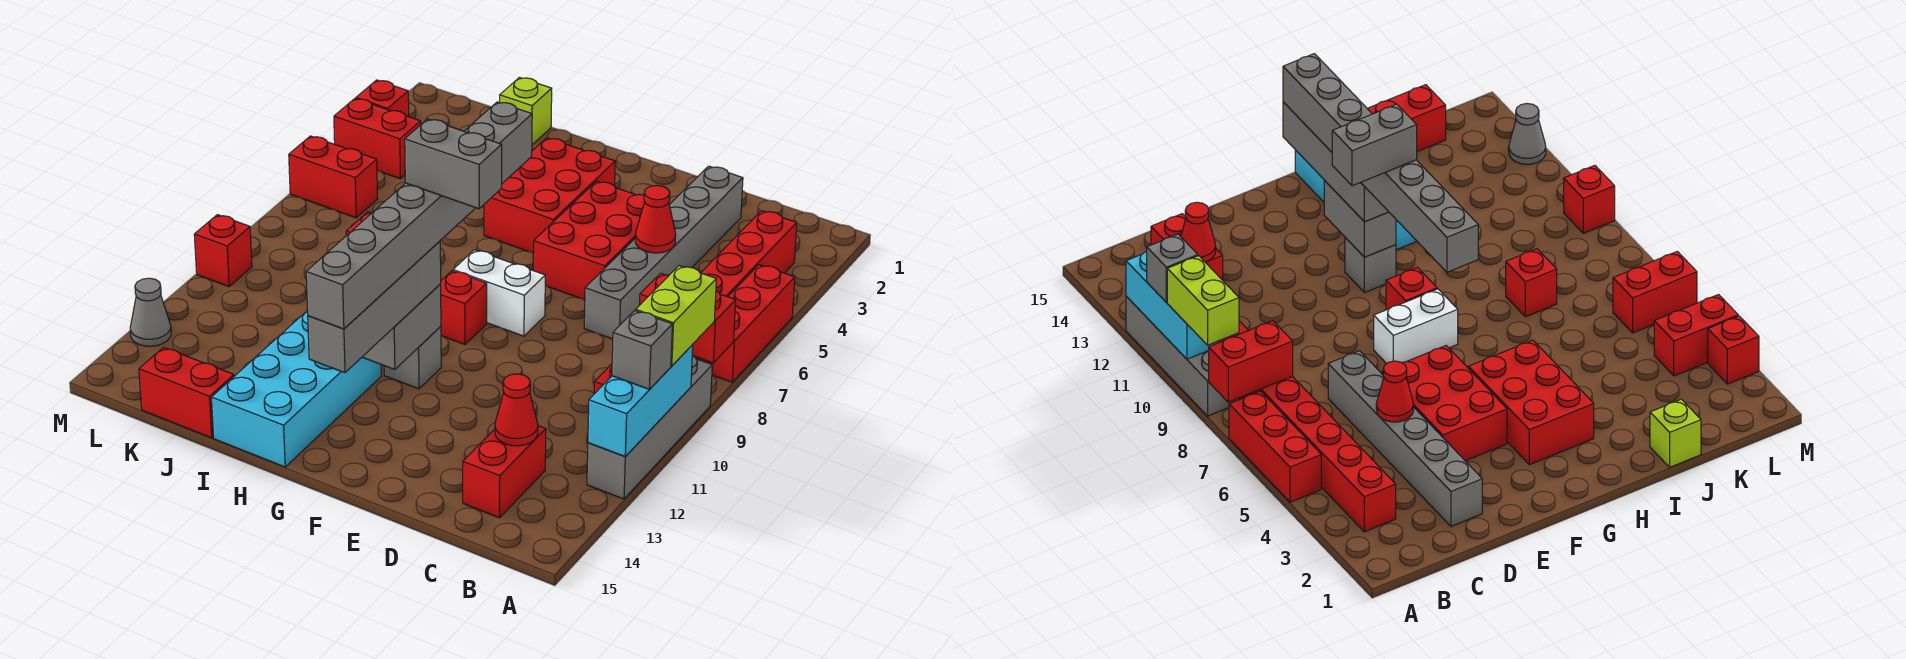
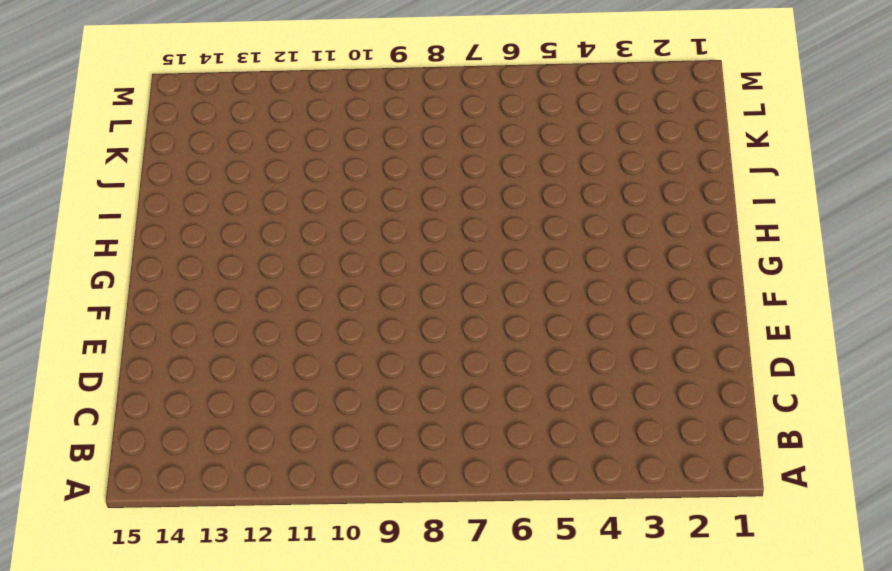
none -> red 1x3 brick [697,265,795,382]
none -> grey 1x4 brick [587,356,712,499]
none -> red 1x8 brick [594,211,797,394]

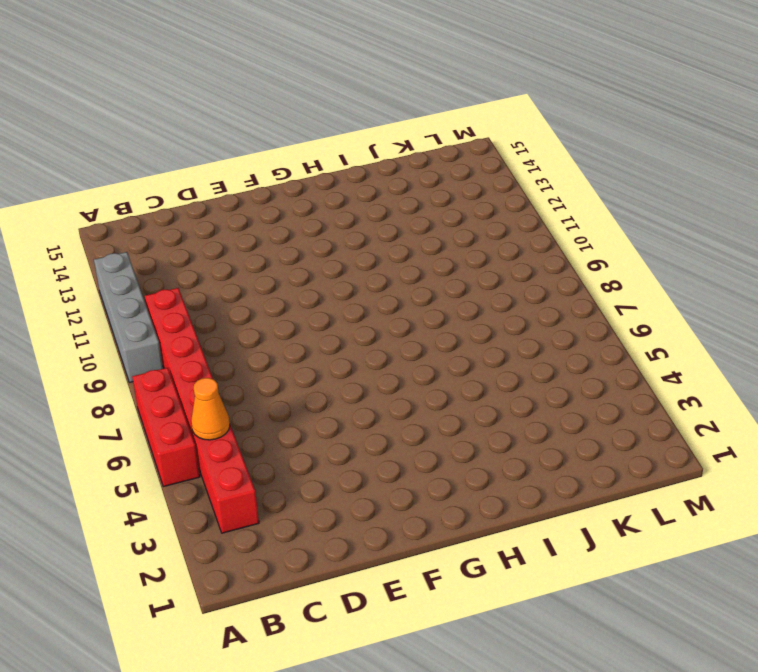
orange 1x1 cone [191,378,230,440] -> none
none -> red 1x2 brick [463,426,546,518]
none -> grey 1x6 brick [584,166,743,339]
none -> red 2x3 brick [533,181,645,300]

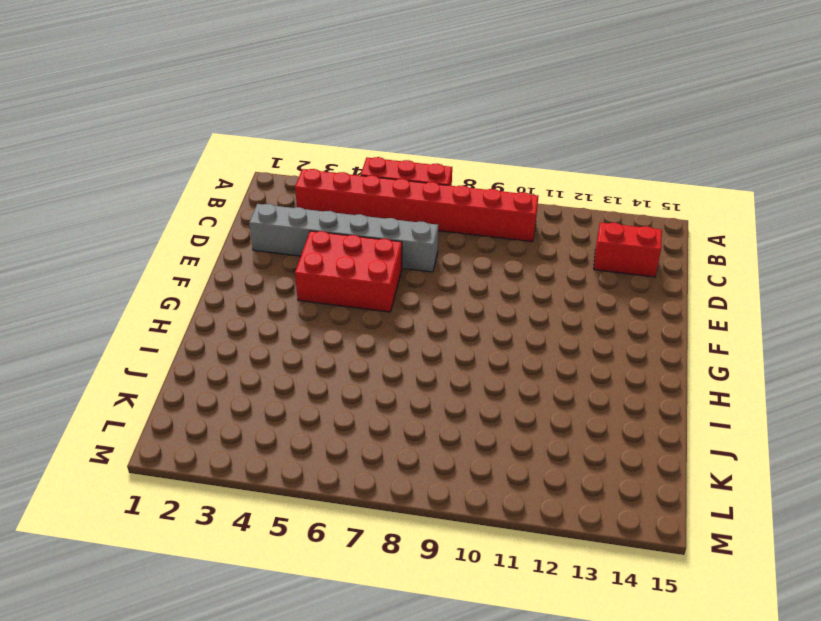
none -> grey 1x4 brick [587,356,712,499]
none -> white 1x2 brick [453,250,545,336]
none -> red 2x3 brick [484,138,615,253]

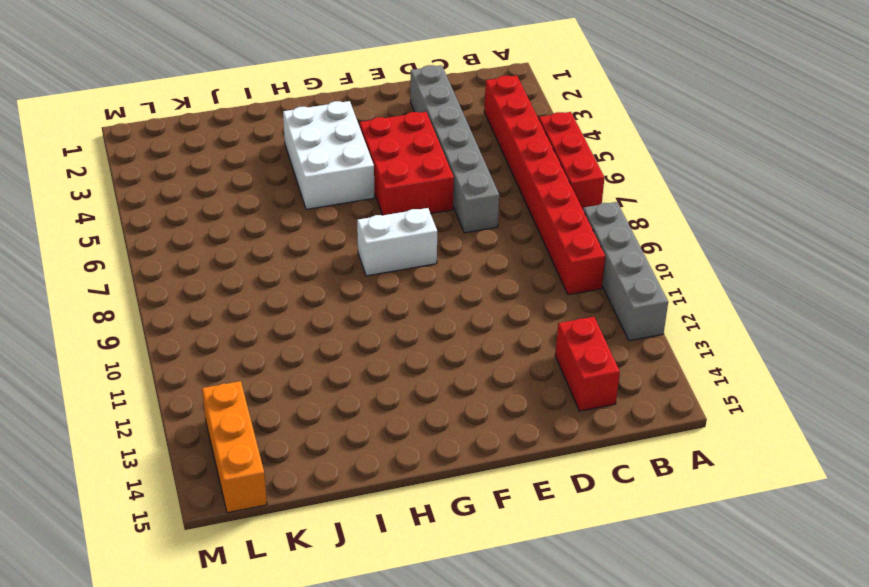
white 2x3 brick [283,101,374,209] -> red 2x3 brick [484,138,615,253]
orange 1x3 brick [202,381,267,513] -> none
none -> red 1x1 brick [441,271,487,344]
none -> grey 1x1 brick [384,326,441,389]
none -> cyan 2x4 brick [211,310,381,467]

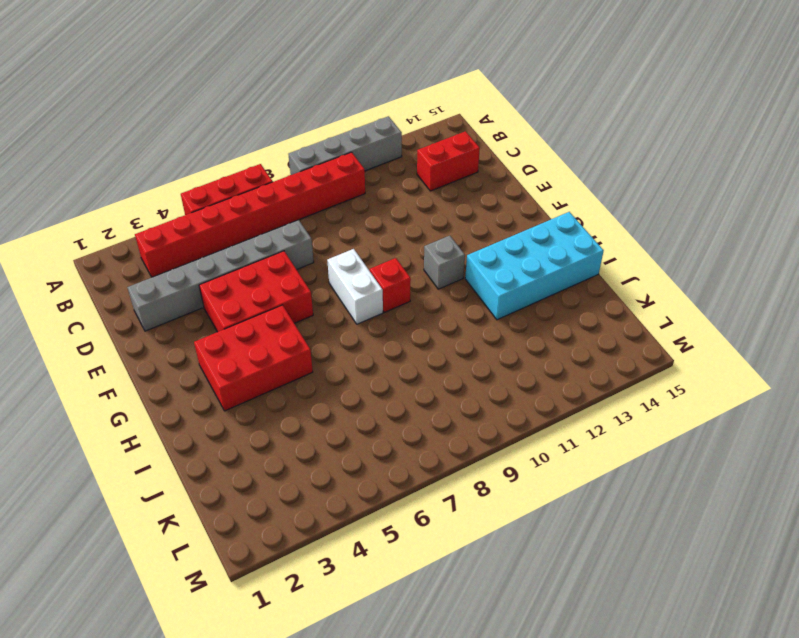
none -> lime 1x1 brick [500,78,552,145]
none -> red 1x1 brick [1506,249,1557,317]
none -> red 1x2 brick [139,347,234,438]

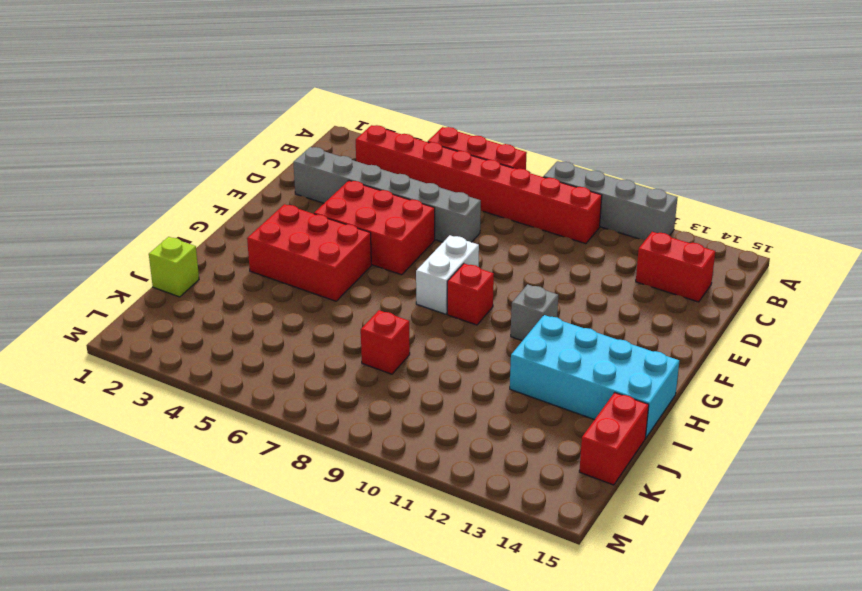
none -> red 1x2 brick [334,99,421,179]
none -> red 1x2 brick [289,136,378,218]
none -> red 1x1 brick [356,80,409,117]

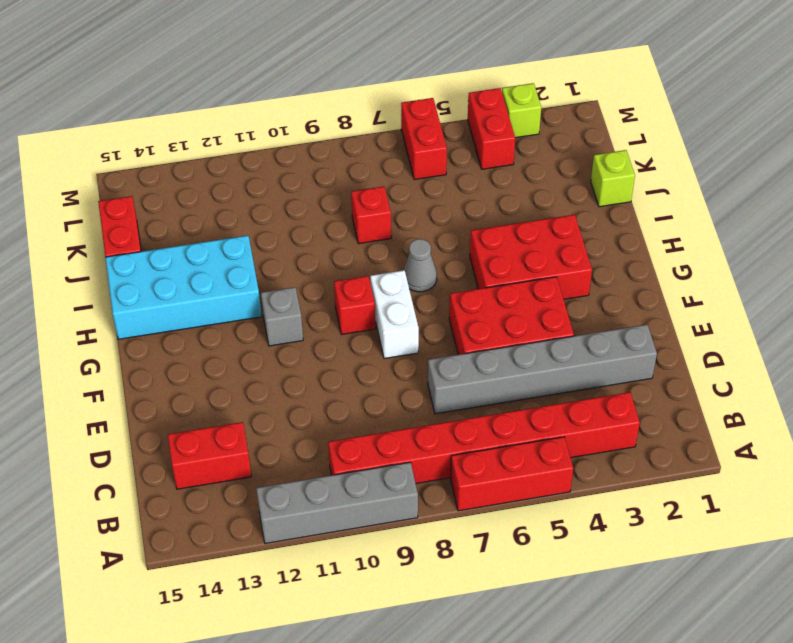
grey 1x1 cone [404,239,437,292] -> grey 1x1 cone moved to [130,278,171,346]
lime 1x1 brick [502,83,541,138] -> red 1x1 brick [356,80,409,117]
none -> red 1x1 brick [194,215,252,287]
none -> red 1x2 brick [639,273,736,363]
none -> cyan 1x3 brick [588,345,693,457]

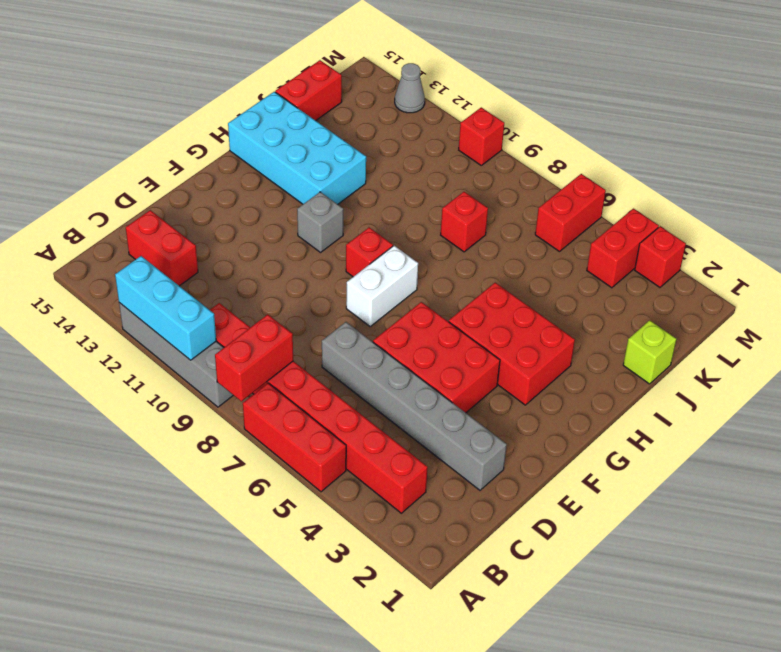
none -> red 1x1 cone [495,374,538,446]
none -> red 1x1 cone [635,185,676,253]
none -> grey 1x2 brick [363,284,441,370]

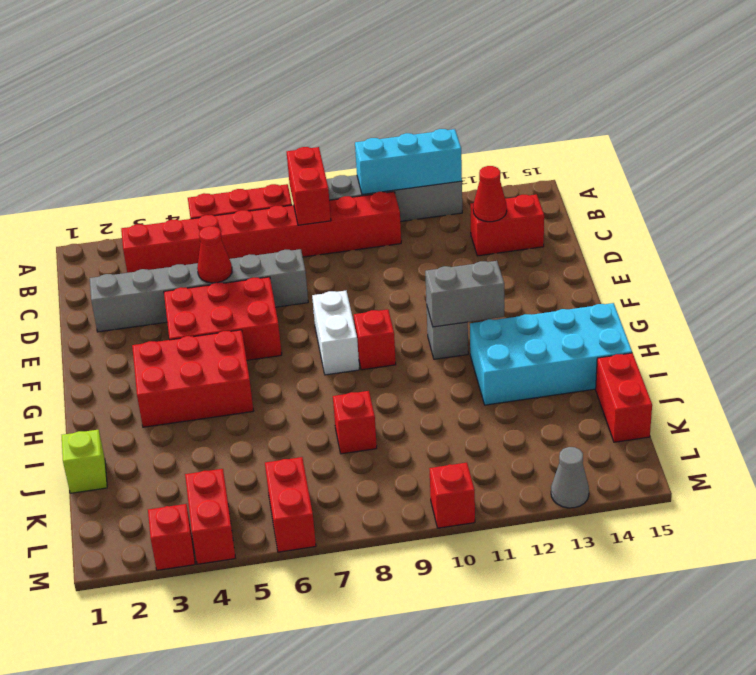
none -> lime 1x2 brick [636,266,716,366]
none -> grey 1x1 brick [612,311,672,389]
none -> grey 1x4 brick [308,241,441,373]

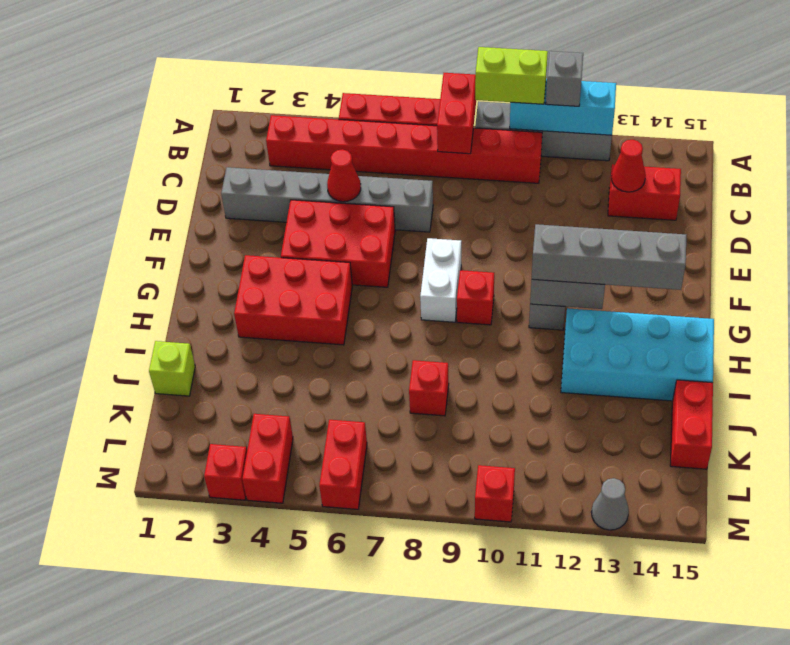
none -> grey 1x8 brick [306,102,532,329]
none -> grey 1x2 brick [405,119,502,209]

